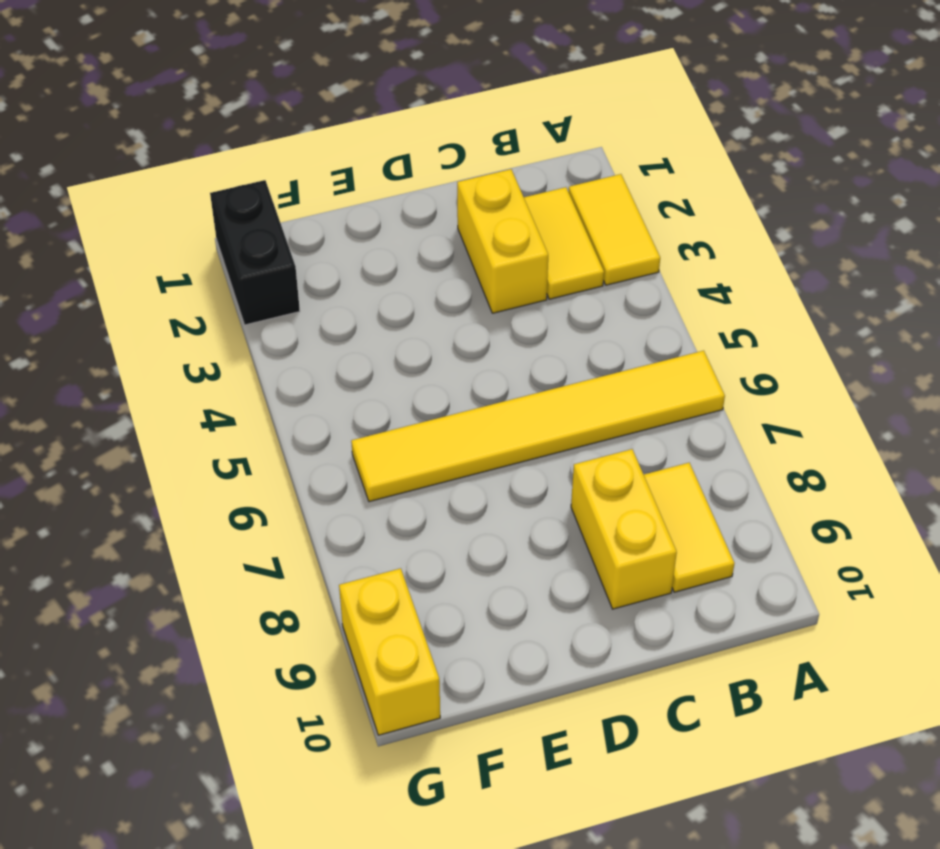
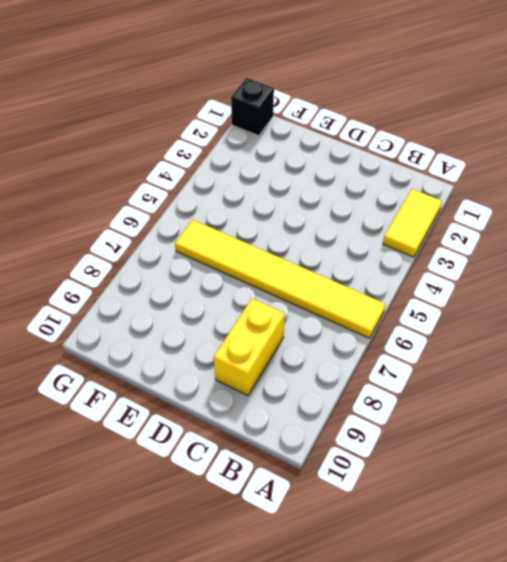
black 1x1 brick [231,78,274,136] -> black 1x2 brick [210,180,300,325]
none -> yellow 1x2 tile [524,187,604,299]
none -> yellow 1x2 tile [644,463,735,592]

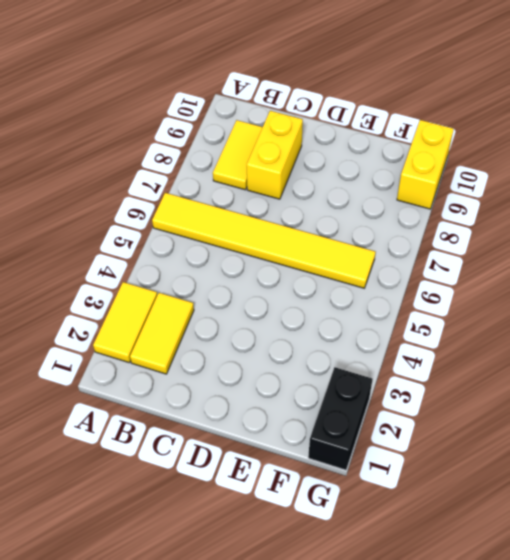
none -> yellow 1x2 brick [457,169,548,313]

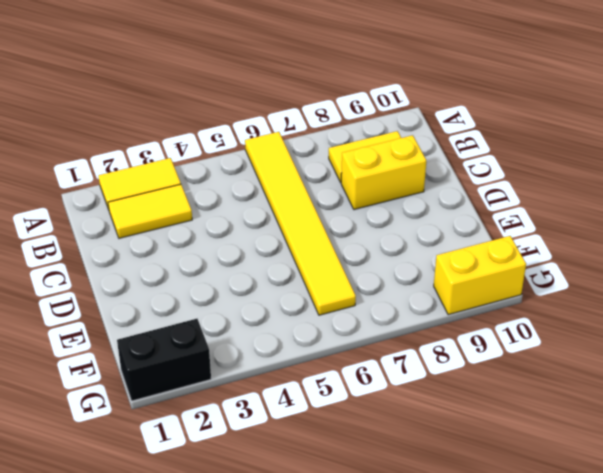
none -> yellow 1x2 brick [457,169,548,313]

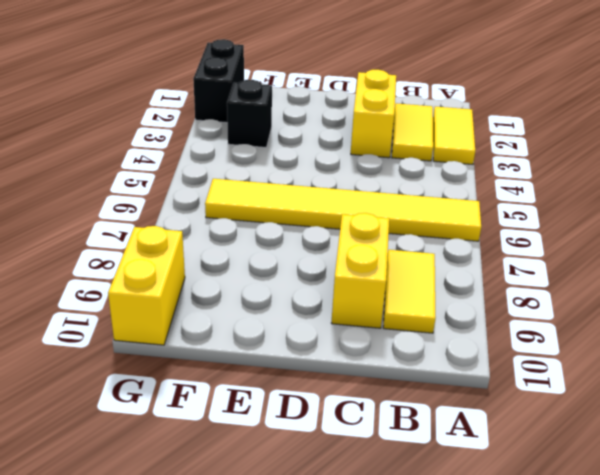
black 1x1 brick [227,80,272,147] -> none

